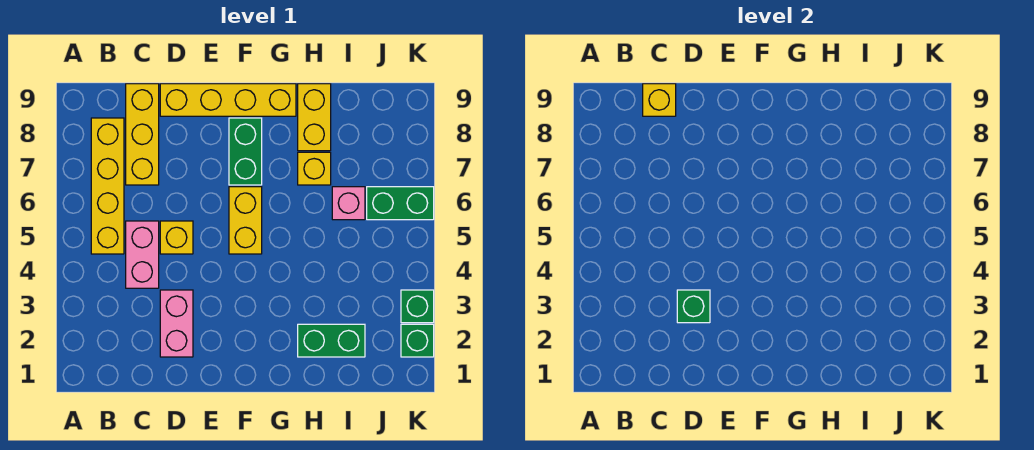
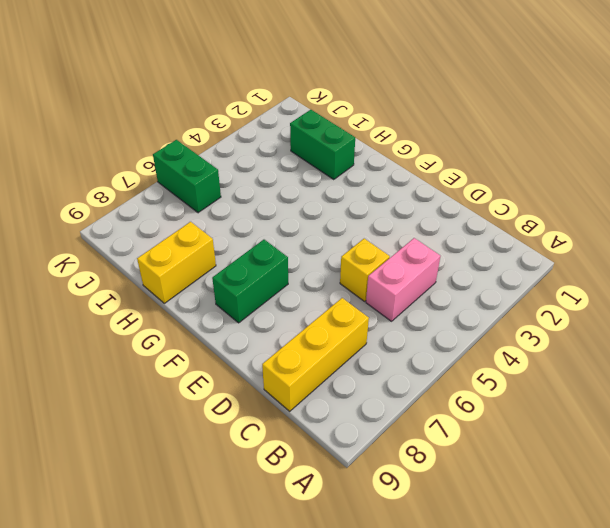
none -> yellow 1x4 brick [91,118,124,254]
none -> pink 1x2 brick [160,290,193,357]
none -> yellow 1x4 brick [160,84,296,116]

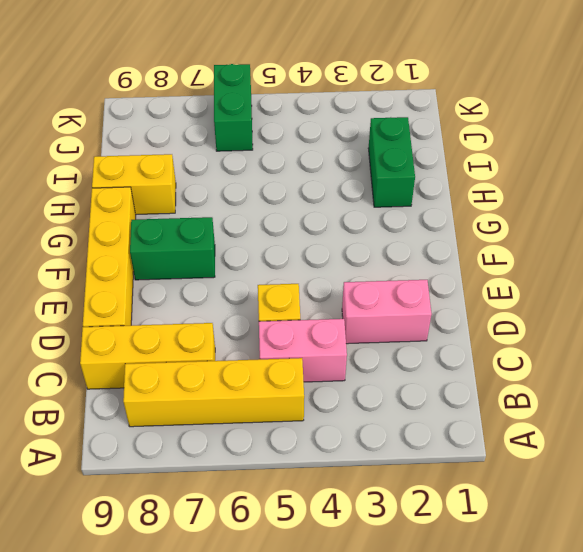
none -> yellow 1x2 brick [229,187,262,254]
none -> yellow 1x1 brick [298,152,331,185]
none -> pink 1x1 brick [332,187,365,220]

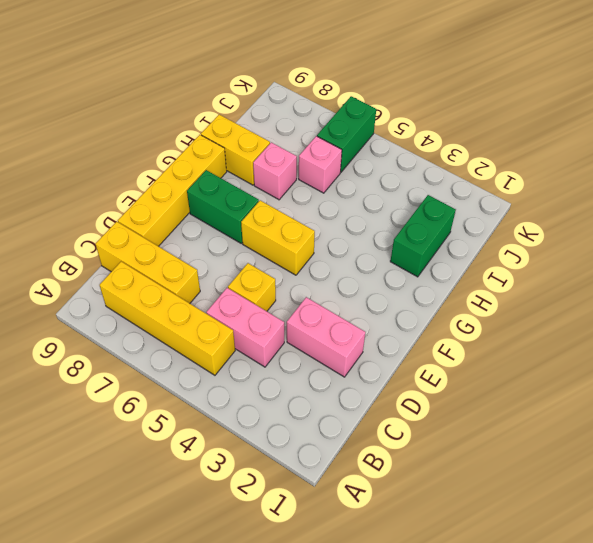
pink 1x1 brick [253,142,297,200] -> yellow 1x1 brick [298,152,331,185]
none -> green 1x1 brick [401,324,434,357]
none -> green 1x1 brick [401,290,434,323]
none -> yellow 1x1 brick [643,84,676,116]

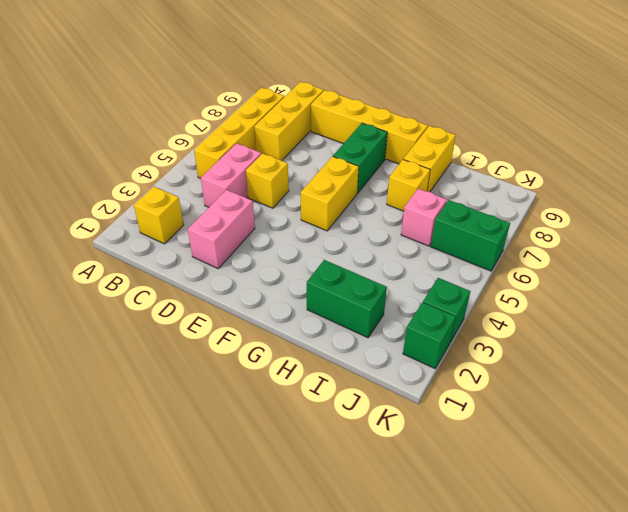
yellow 1x1 brick [134,187,184,244] -> yellow 1x1 brick moved to [643,84,676,116]
none -> green 1x1 brick [677,290,710,323]

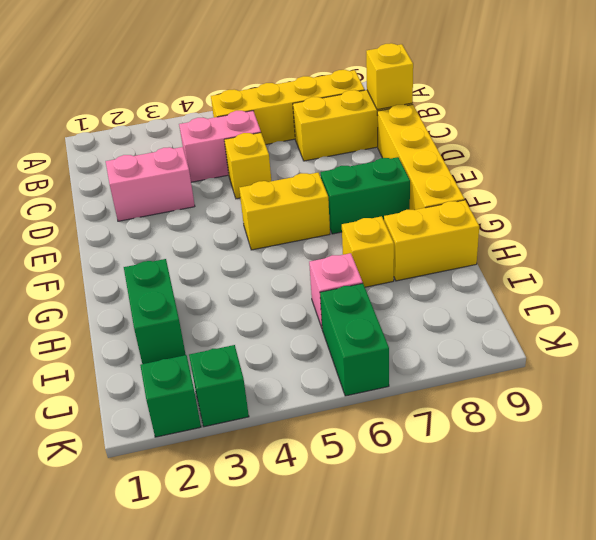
none -> green 1x1 brick [677,290,710,323]

